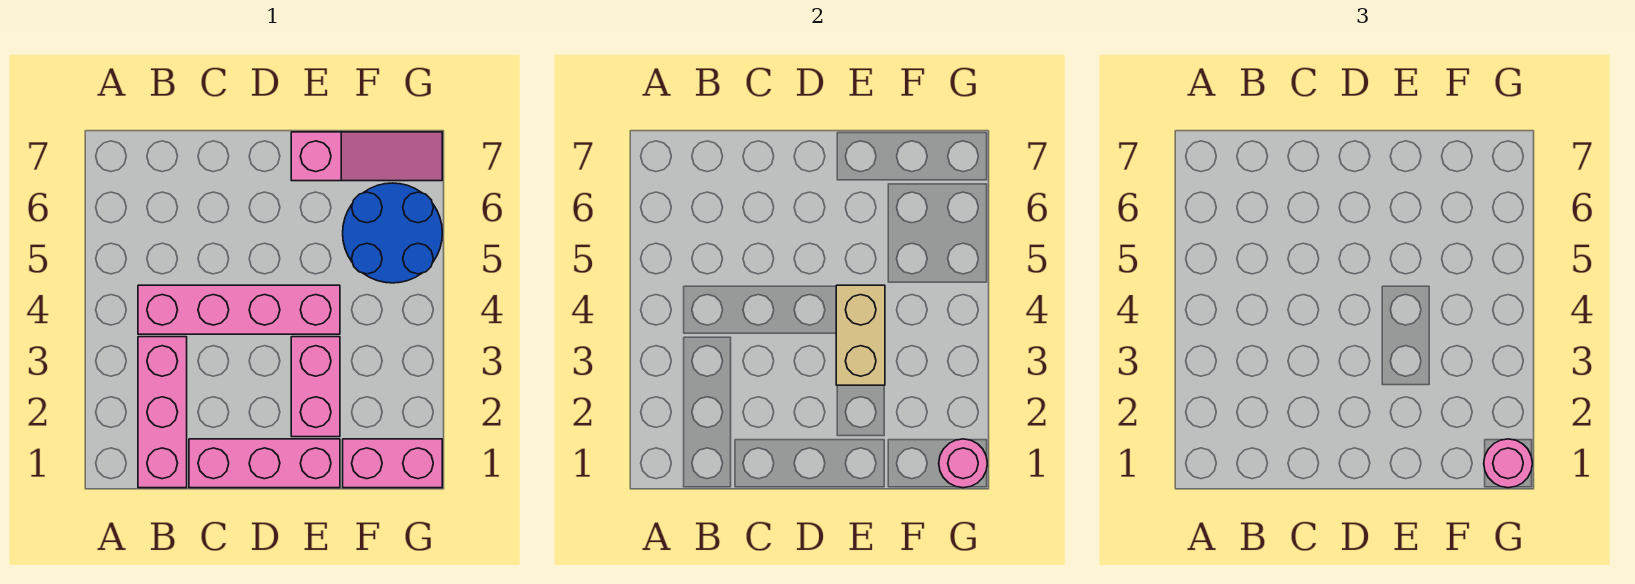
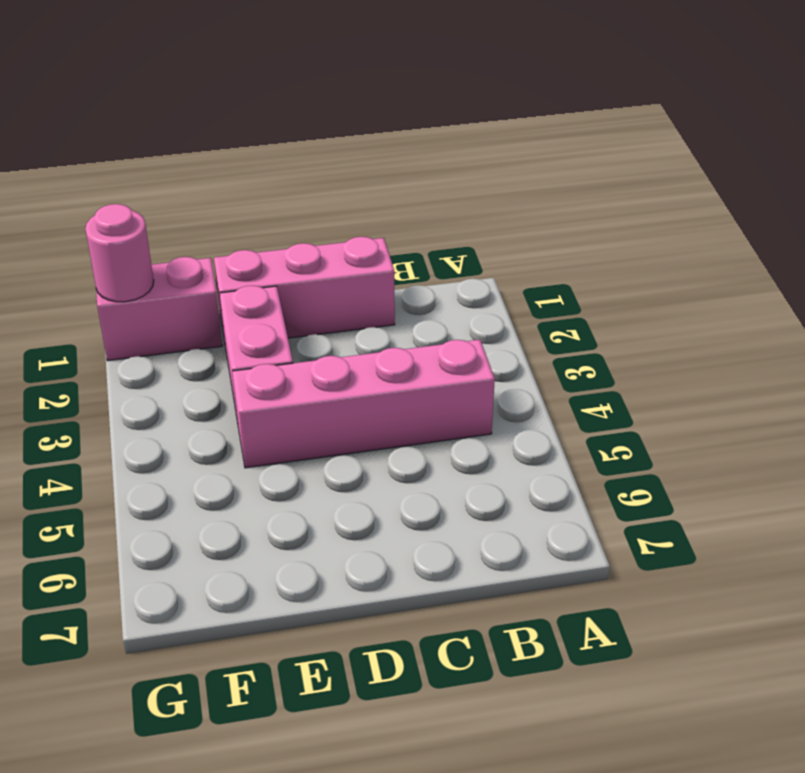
none -> pink 1x3 brick [138,337,187,488]
none -> pink 1x3 slope [291,132,442,181]

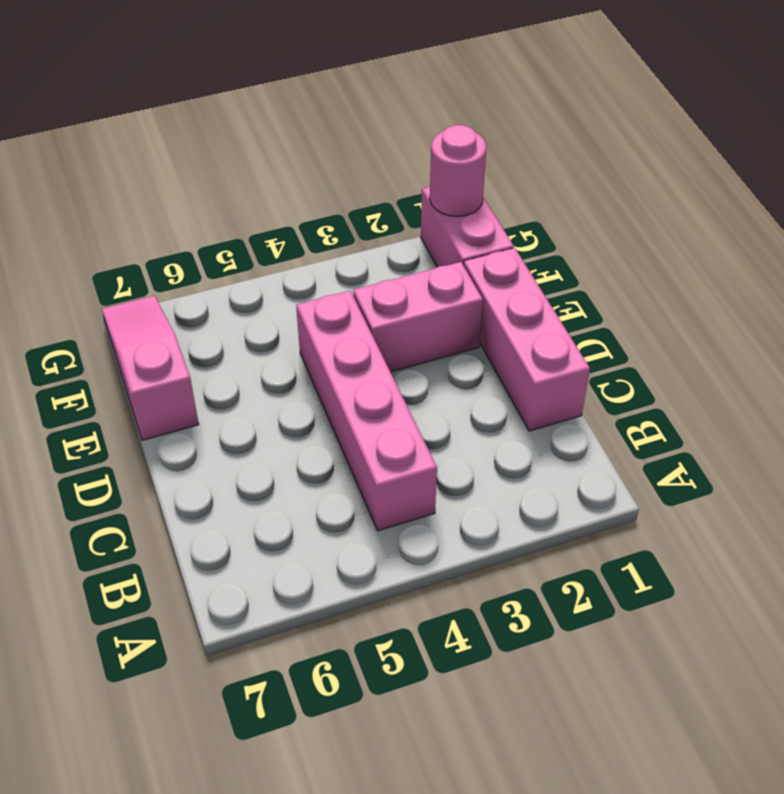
none -> pink 1x3 brick [138,337,187,488]
none -> blue 2x2 round brick [343,183,442,283]

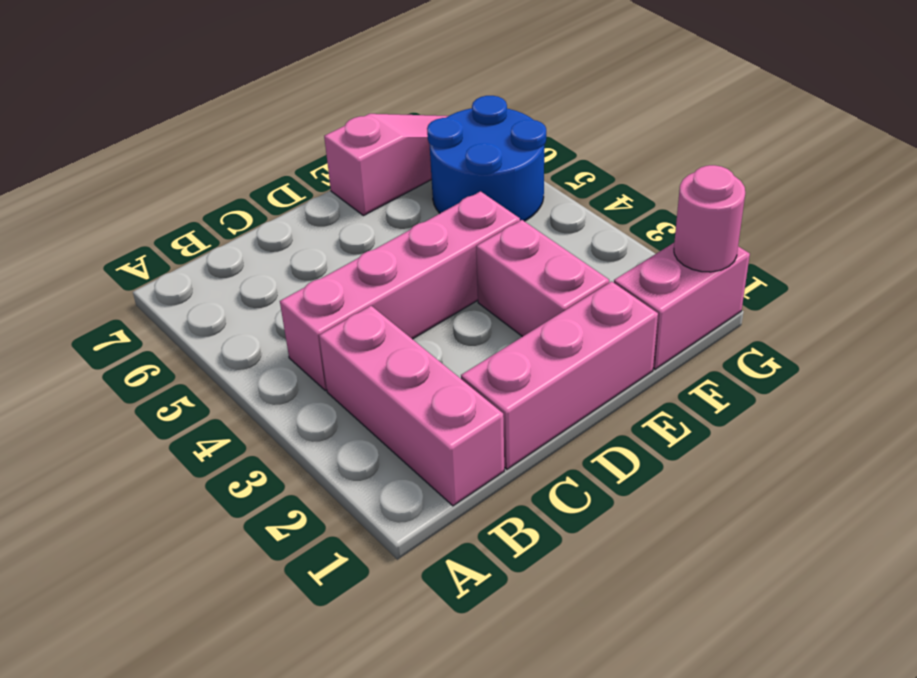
none -> tan 1x2 brick [836,285,885,385]
none -> pink 1x1 round brick [1484,439,1532,488]

